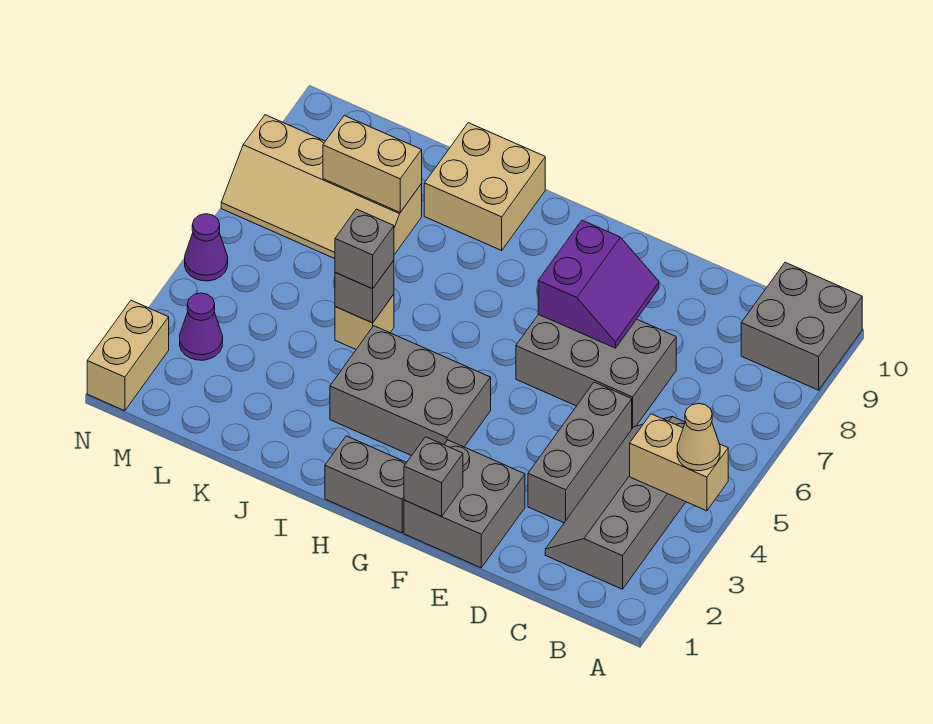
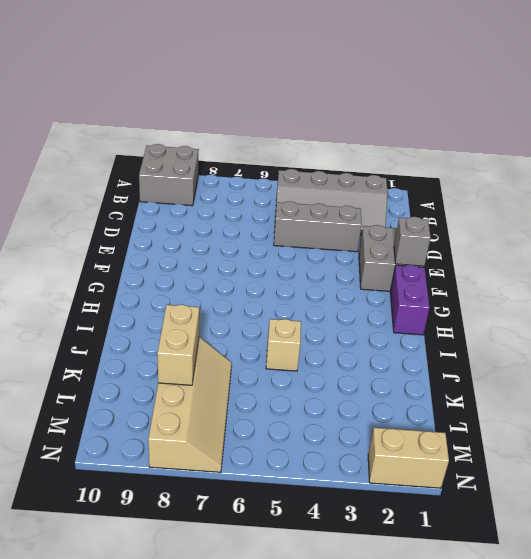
purple 1x2 brick [390,265,430,335] -> grey 1x2 brick [325,436,407,533]
none -> grey 2x3 brick [516,314,676,428]
none -> grey 2x3 brick [330,326,491,456]
none -> tan 2x2 brick [424,123,545,250]

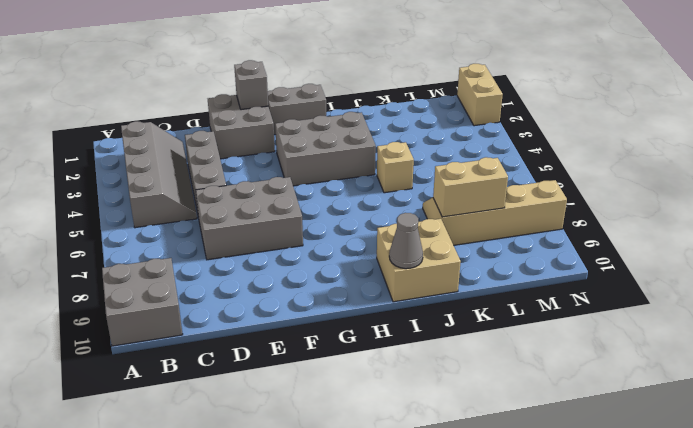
grey 1x1 cone [389,213,423,269] -> none
none -> purple 1x1 cone [180,293,223,360]
none -> purple 1x1 cone [185,214,228,281]
none -> tan 1x2 brick [630,414,728,511]

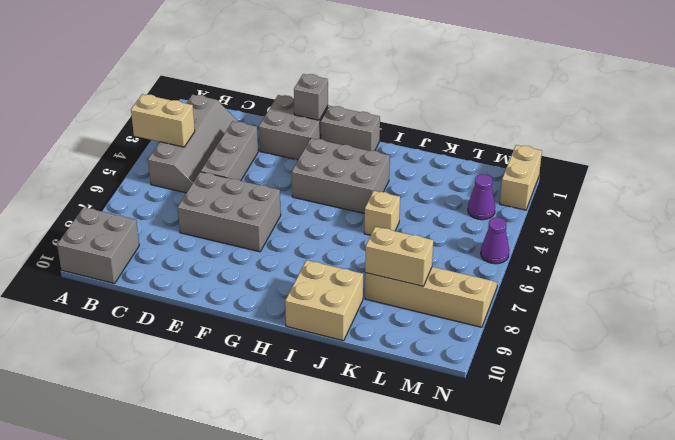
none -> purple 2x2 slope [538,220,659,348]
none -> grey 1x1 brick [335,260,394,323]
none -> tan 1x1 cone [677,403,720,471]

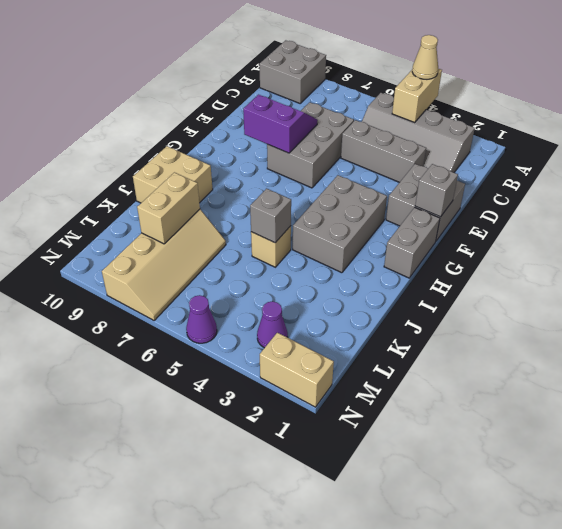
none -> grey 1x1 brick [335,209,394,289]

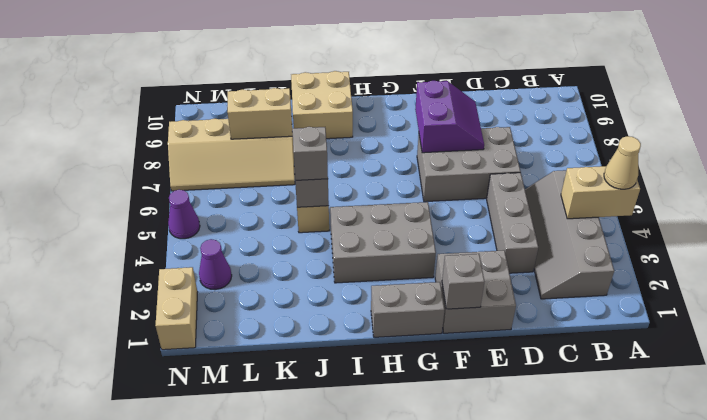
none -> grey 2x2 brick [741,262,862,390]

